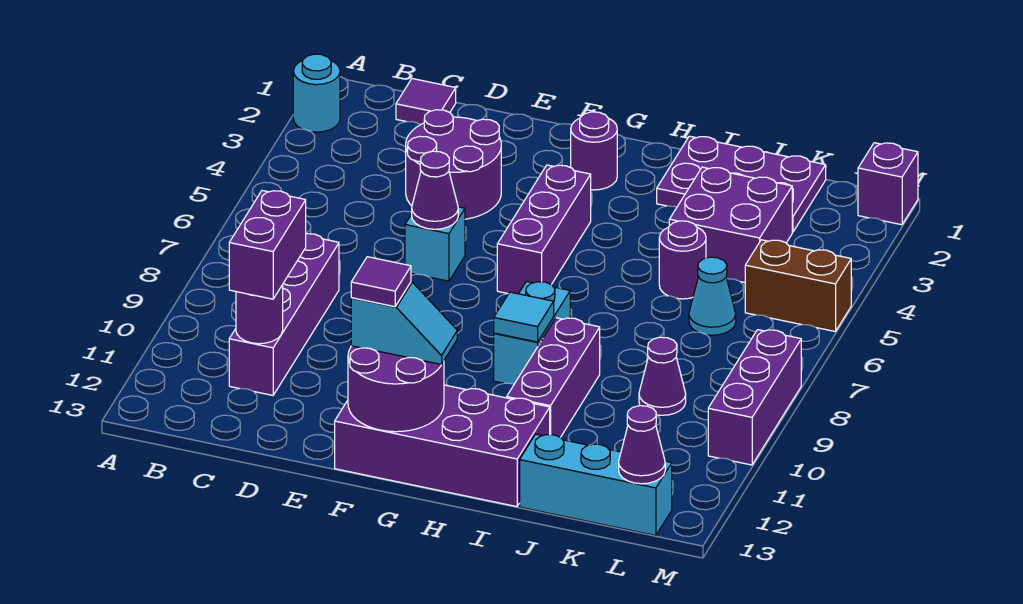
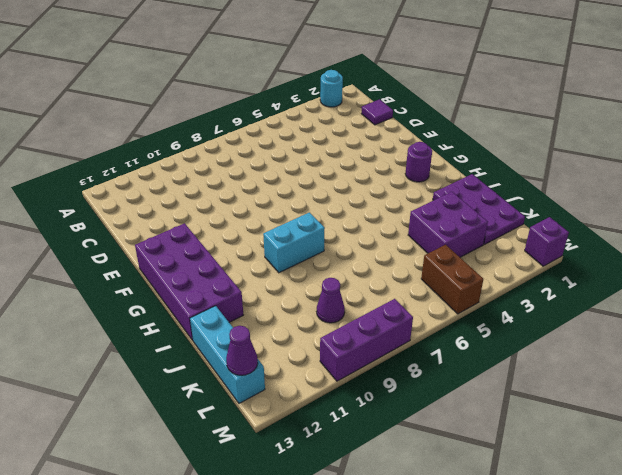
none -> purple 1x4 brick [229,234,339,395]
none -> purple 2x2 round brick [406,110,501,219]
none -> cyan 1x1 brick [405,207,465,281]

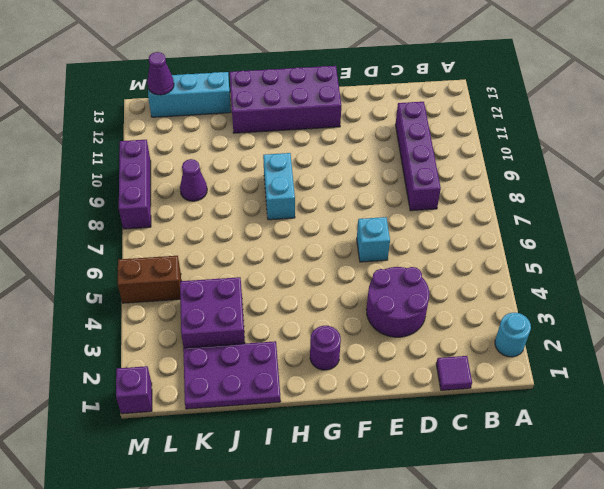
none -> purple 1x3 brick [497,165,591,294]
none -> purple 1x3 brick [507,318,600,437]
none -> purple 1x1 round brick [659,221,706,299]

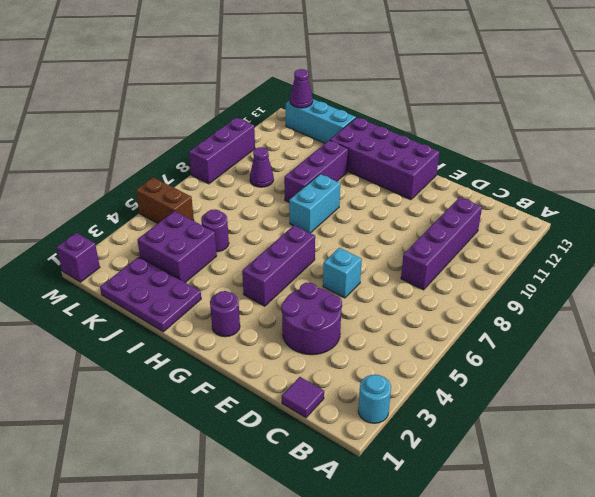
none -> cyan 1x1 cone [689,257,736,335]
none -> purple 1x1 round brick [236,285,283,344]
none -> purple 1x1 cone [412,151,458,229]

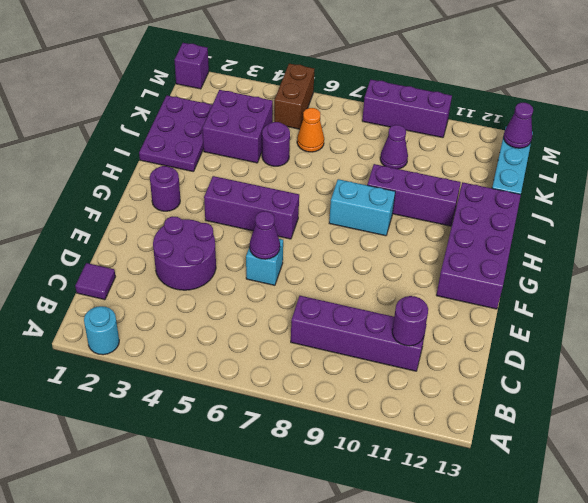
orange 1x1 cone [297,108,324,152] -> cyan 1x1 cone [689,257,736,335]
none -> purple 2x2 round brick [348,346,444,432]
none -> cyan 1x1 tile [494,292,554,342]
none -> purple 1x2 brick [229,191,306,299]

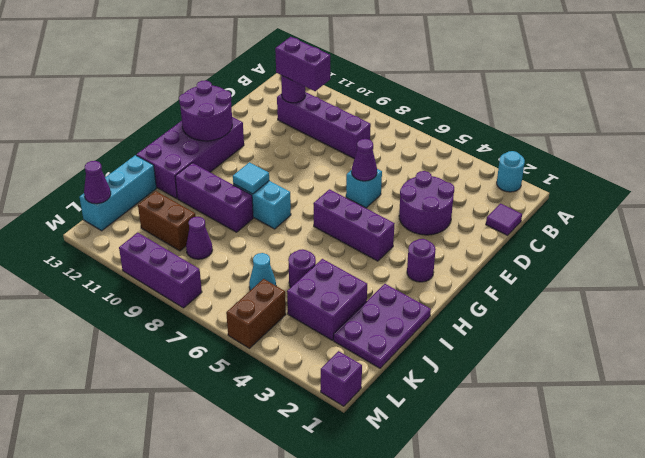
brown 1x2 brick [138,191,196,251] -> none
none -> cyan 1x2 slope [351,282,457,364]
none -> purple 1x1 tile [351,257,411,307]

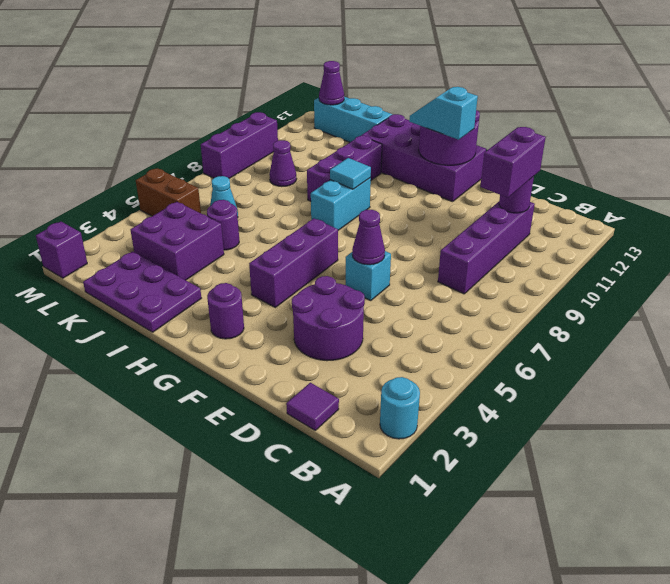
none -> purple 1x1 tile [351,257,411,307]

